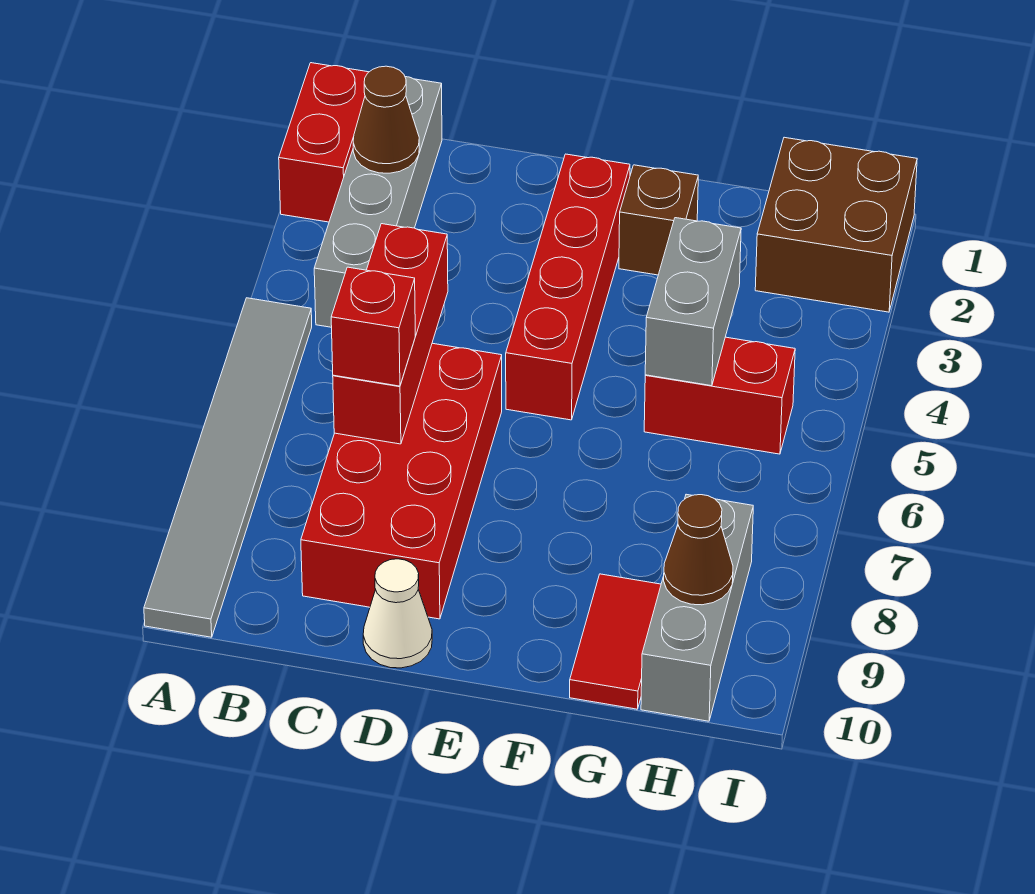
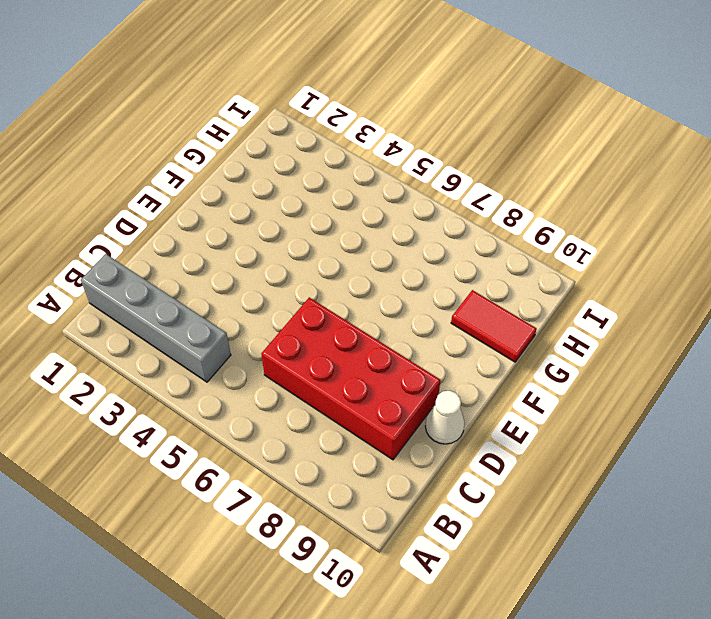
none -> red 1x2 brick [279,63,369,222]
none -> grey 1x6 tile [144,298,312,637]
none -> red 1x4 brick [506,154,630,420]

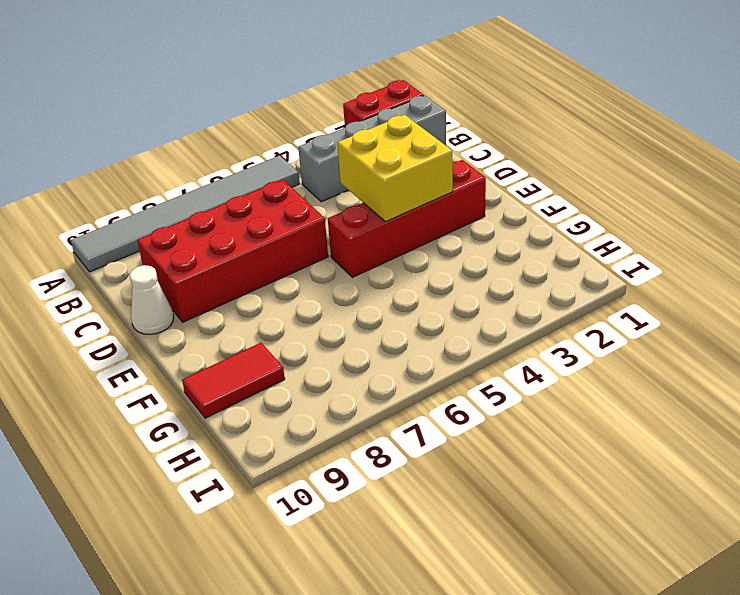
yellow 2x2 brick [337,115,453,222] -> none
none -> brown 1x1 brick [619,165,698,275]
none -> red 1x2 brick [644,337,795,454]
none -> brown 2x2 brick [755,137,917,312]

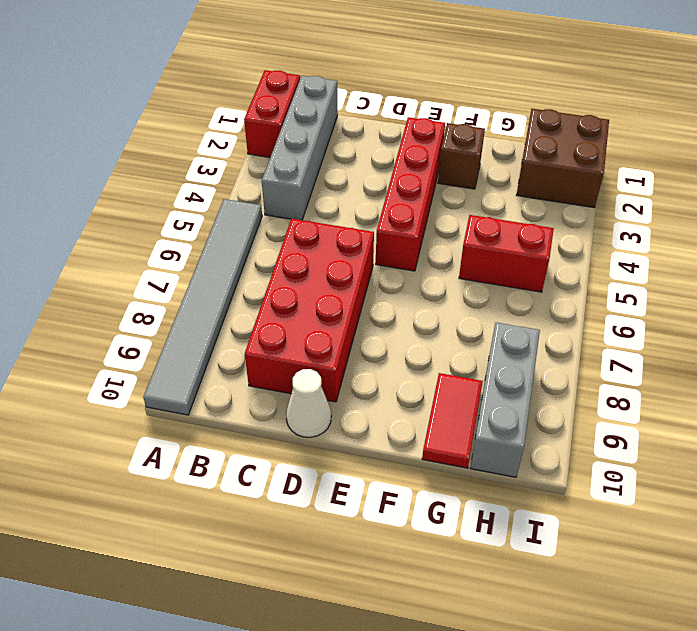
none -> brown 1x1 cone [353,66,419,173]
none -> red 1x3 brick [333,224,448,444]
none -> grey 1x2 brick [645,218,741,386]

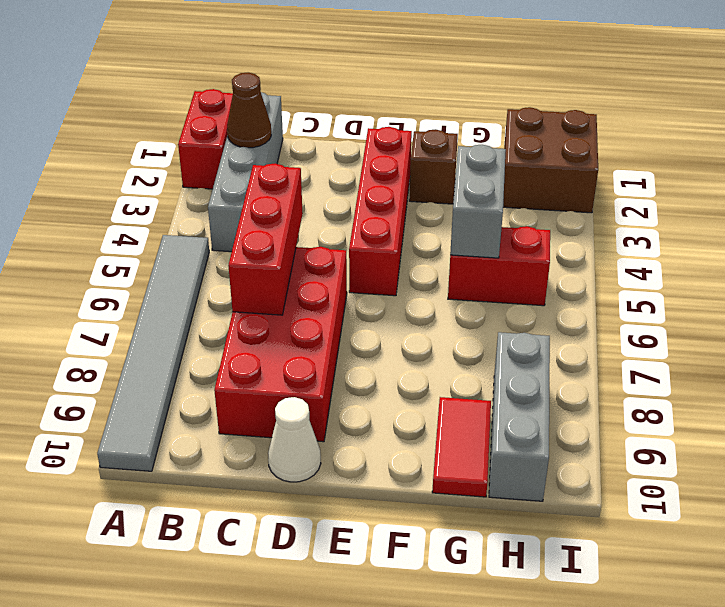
none -> brown 1x1 cone [664,495,733,605]
none -> red 1x1 brick [331,267,415,386]

